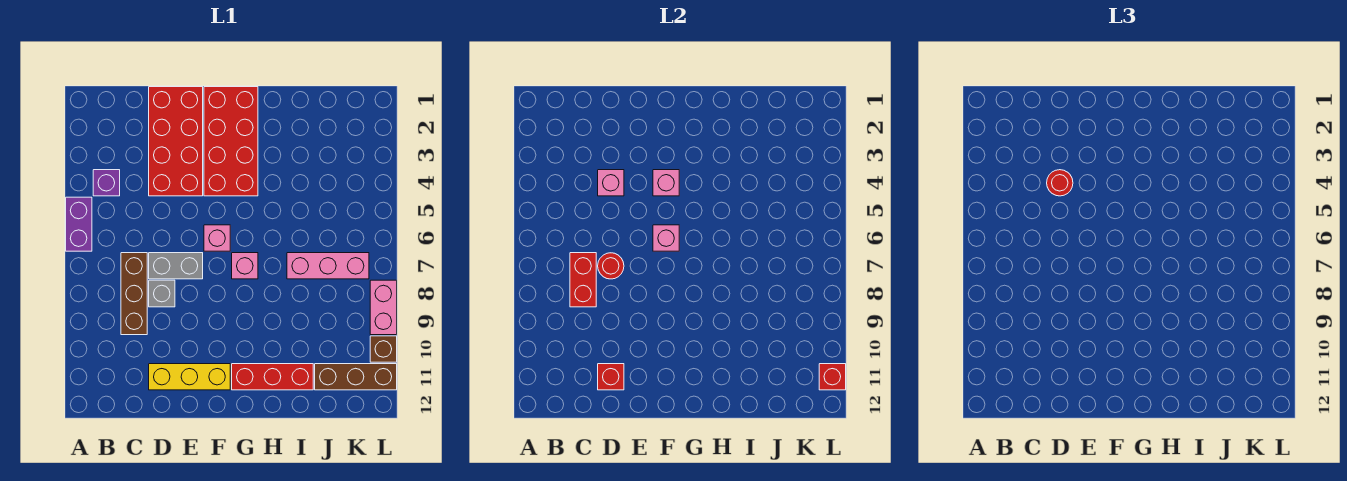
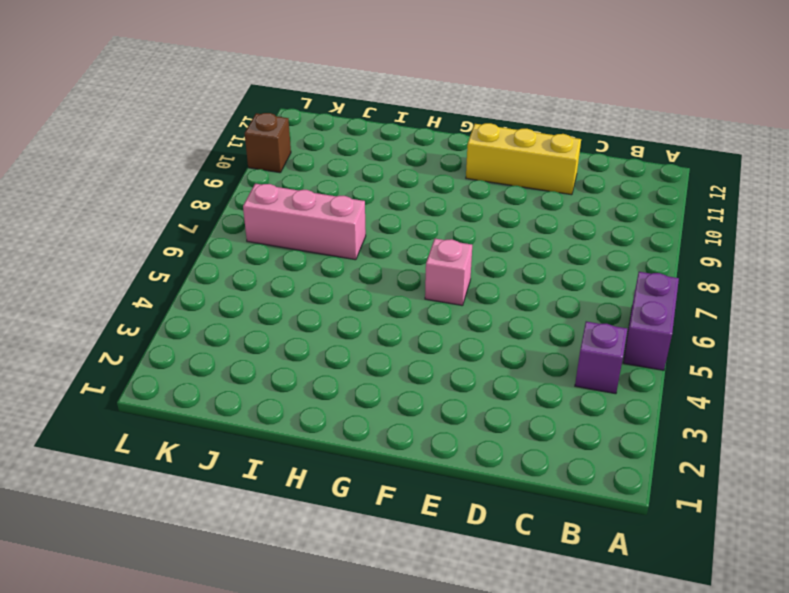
none -> brown 1x3 brick [121,253,147,335]
none -> red 2x4 brick [149,87,203,196]
none -> grey 1x2 brick [149,253,203,279]

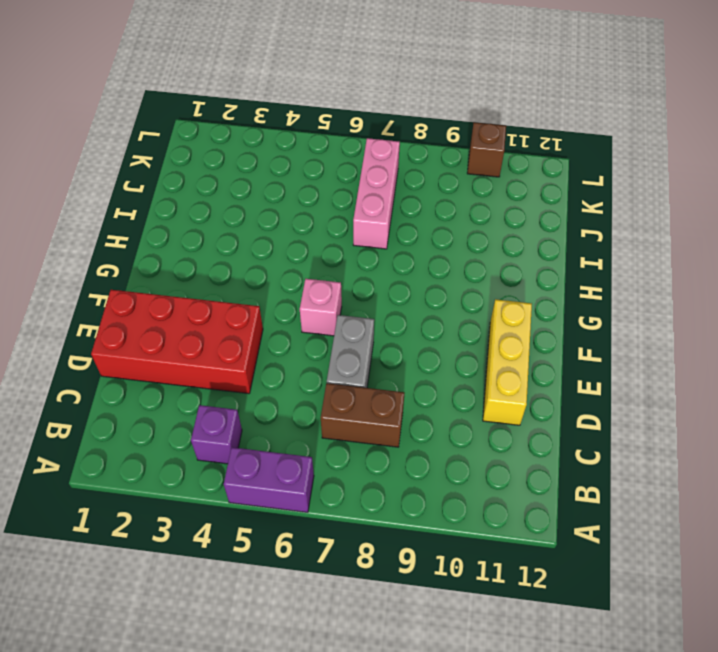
brown 1x2 brick [321,383,404,447] -> brown 1x3 brick [121,253,147,335]
none -> grey 1x1 brick [149,280,175,307]
none -> red 2x4 brick [204,87,258,196]
none -> pink 1x1 brick [232,253,258,279]

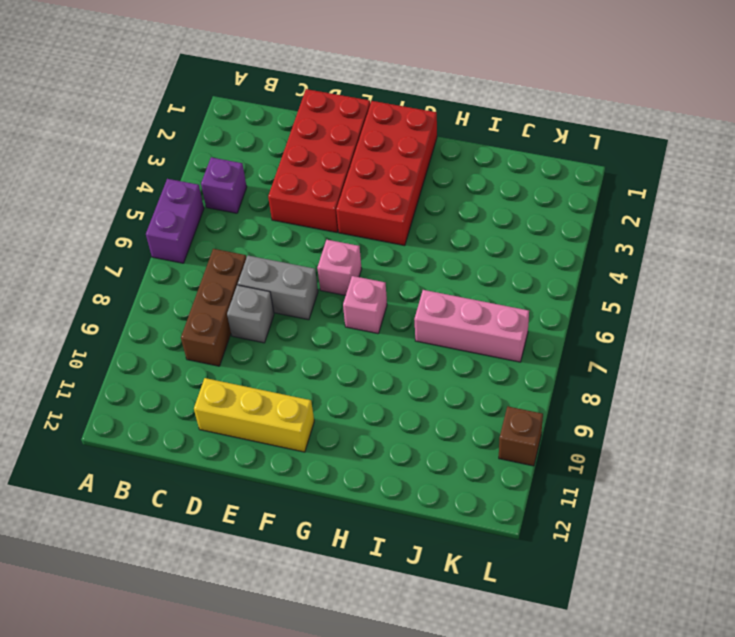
none -> red 1x3 brick [232,364,313,390]
none -> brown 1x3 brick [315,364,397,390]
none -> pink 1x2 brick [370,280,397,335]

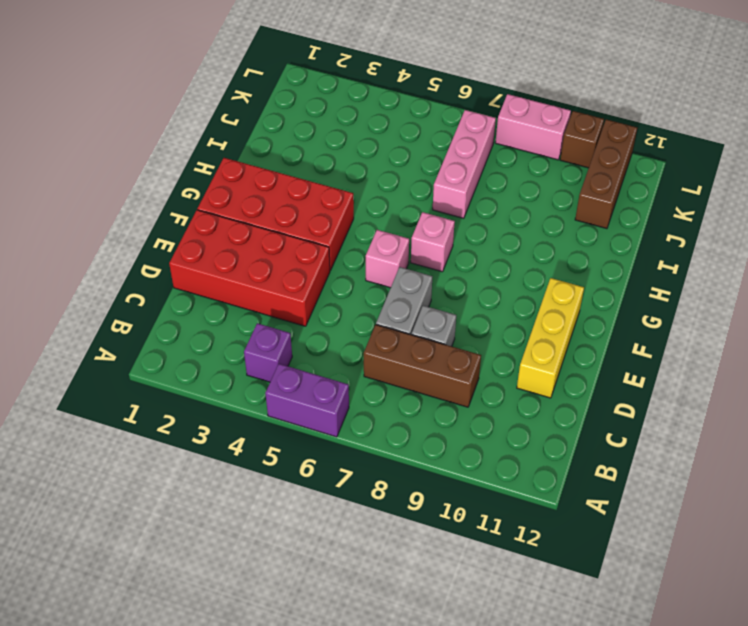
none -> red 1x3 brick [232,364,313,390]
none -> red 1x2 brick [570,253,596,307]
none -> pink 1x1 brick [598,170,624,196]

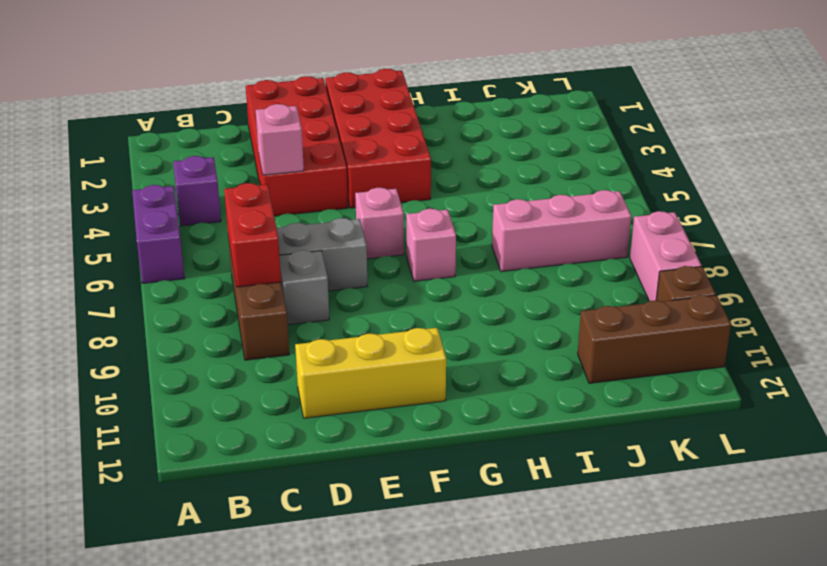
none -> red 1x3 brick [232,364,313,390]
none -> red 1x1 round brick [598,253,624,279]
none -> red 1x1 brick [598,364,624,390]

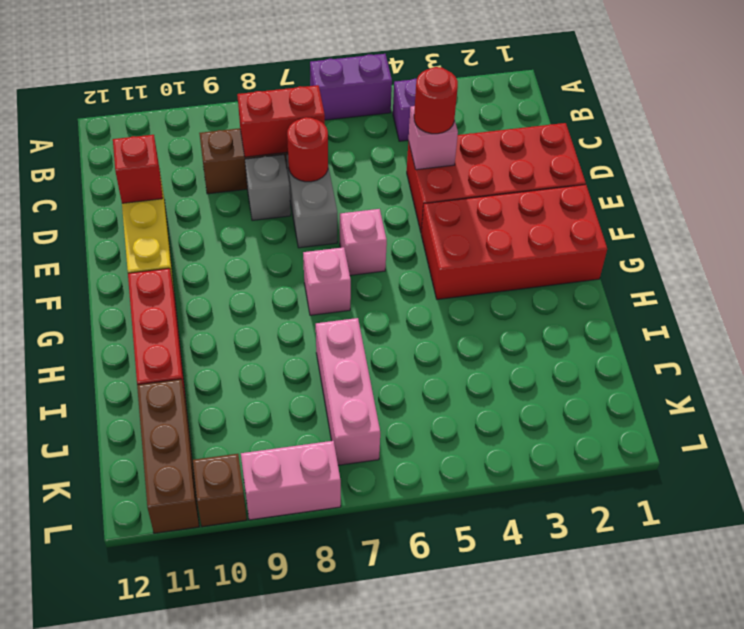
none -> pink 1x1 brick [653,170,679,196]
none -> pink 1x1 brick [653,225,679,251]
none -> red 1x1 brick [819,364,846,390]

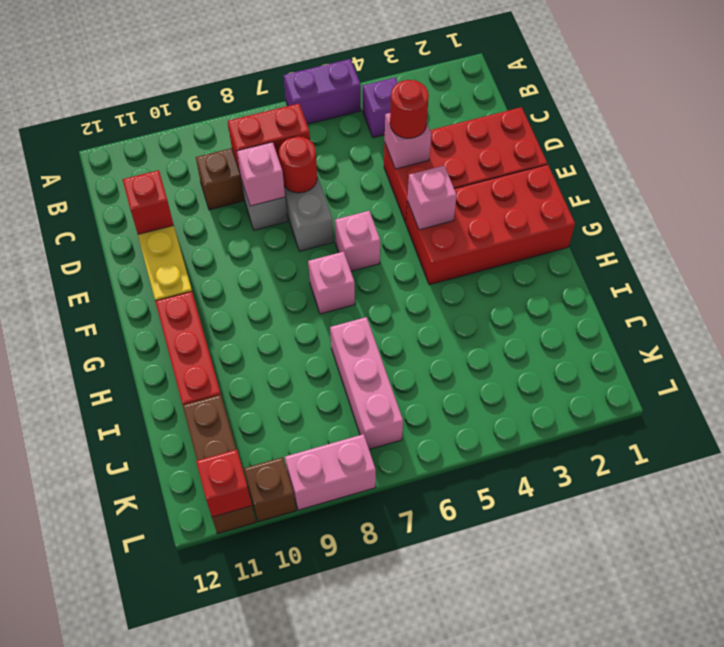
pink 1x1 brick [237,142,285,206] -> pink 1x1 brick moved to [653,225,679,251]

